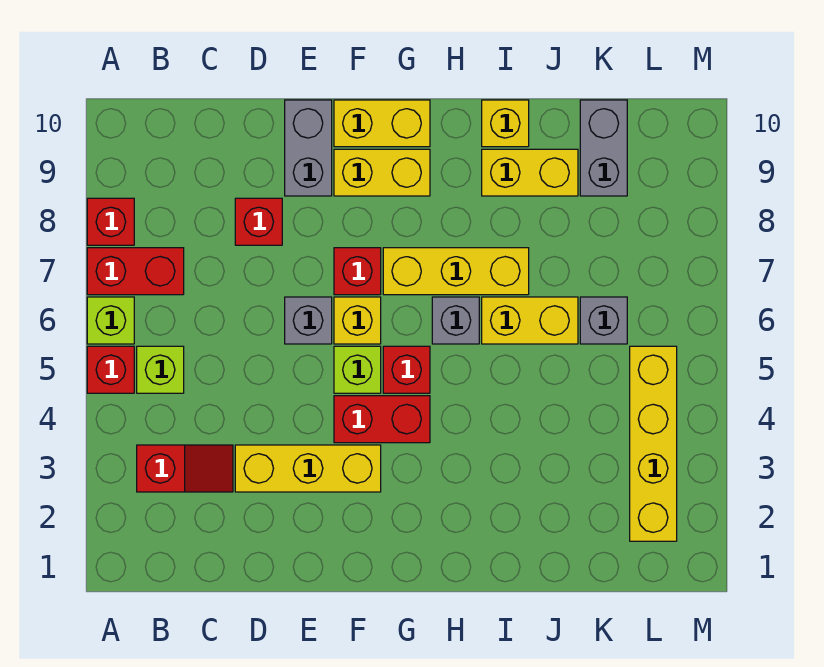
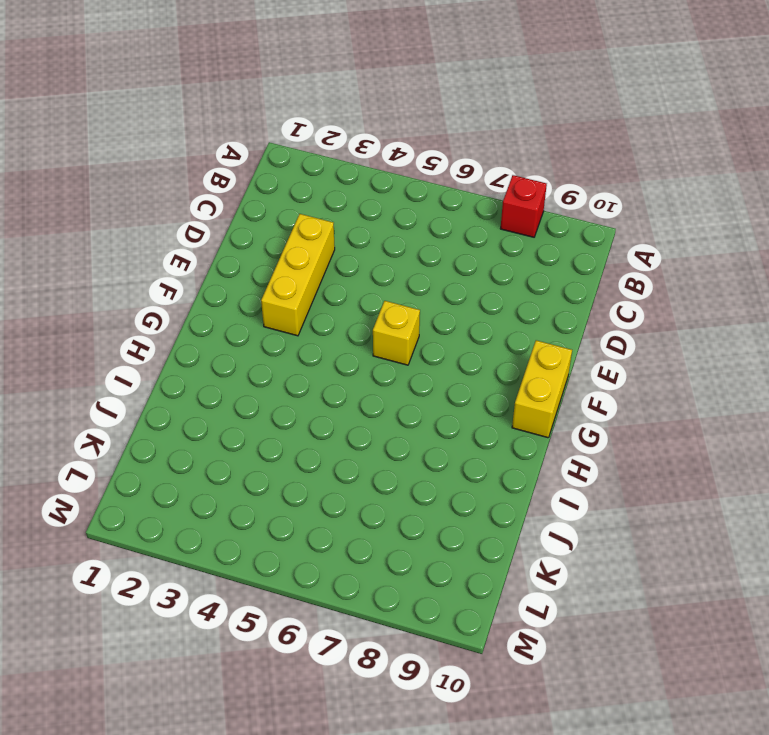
none -> red 1x1 brick [87,346,134,393]
none -> lime 1x1 brick [87,297,134,344]
none -> red 1x2 brick [87,248,184,295]

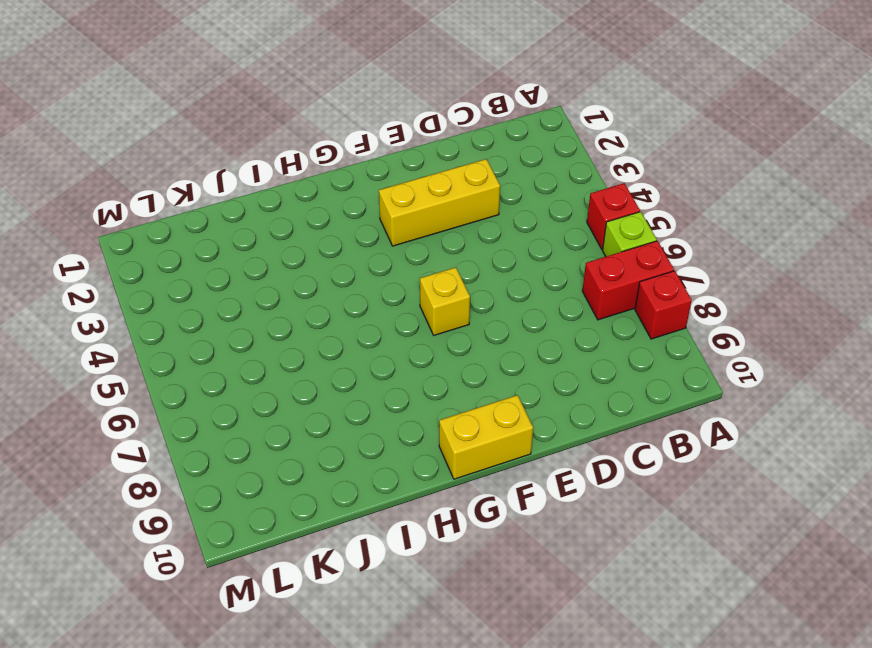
none -> red 1x2 slope [137,445,233,492]
none -> lime 1x1 brick [137,346,184,393]
none -> red 1x1 brick [235,198,282,245]

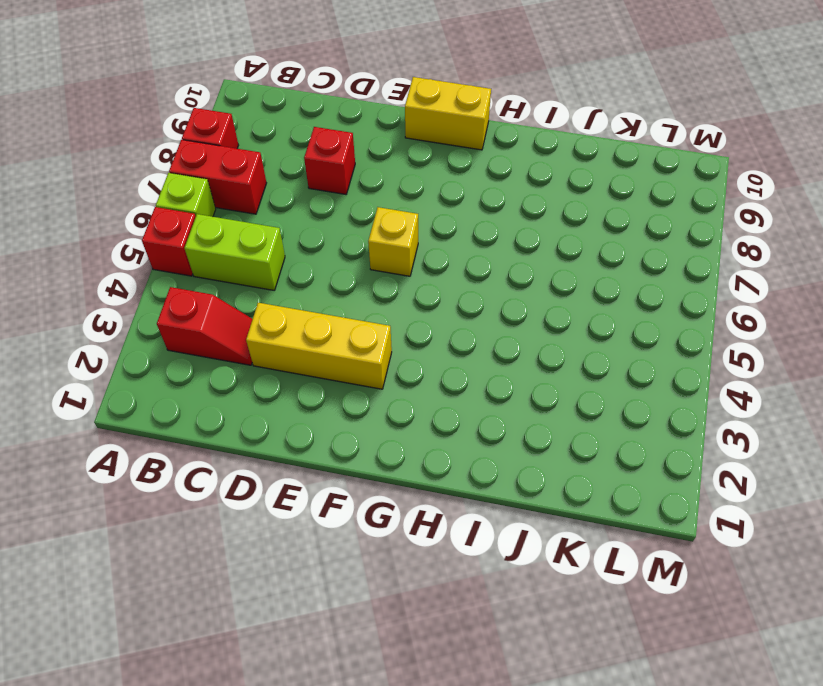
lime 1x2 brick [184,214,285,290] -> lime 1x1 brick [137,346,184,393]
none -> grey 1x1 brick [285,297,332,344]
none -> grey 1x2 brick [285,100,332,196]
none -> red 1x2 brick [334,396,430,443]

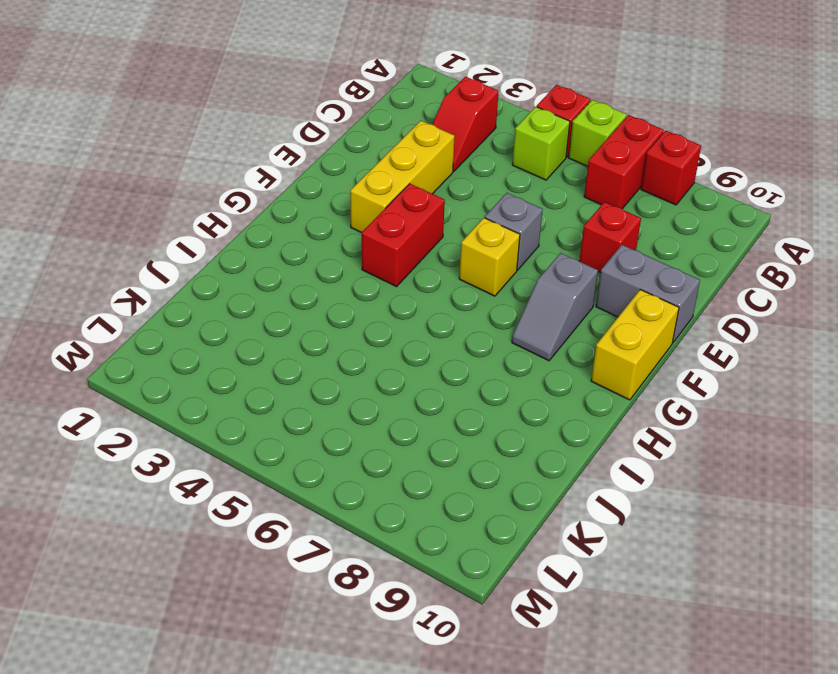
grey 1x2 slope [512,253,598,361] -> none
none -> lime 1x1 brick [334,346,381,393]
none -> red 1x1 brick [334,248,381,295]
none -> yellow 1x2 brick [334,149,430,196]

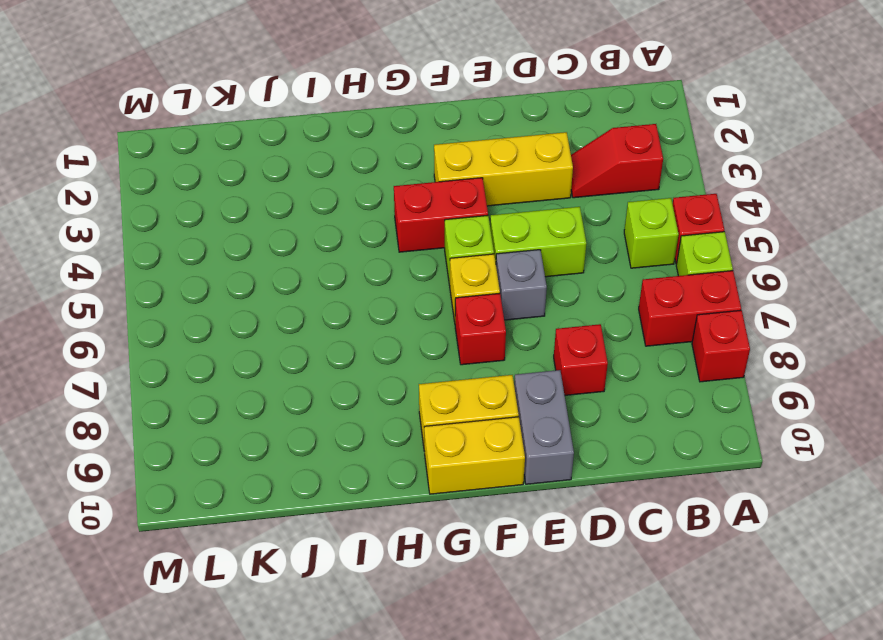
lime 1x2 brick [490,207,586,277] -> none
none -> red 1x1 brick [383,346,430,393]
none -> yellow 1x3 brick [383,248,529,295]
none -> grey 1x1 brick [432,297,479,344]

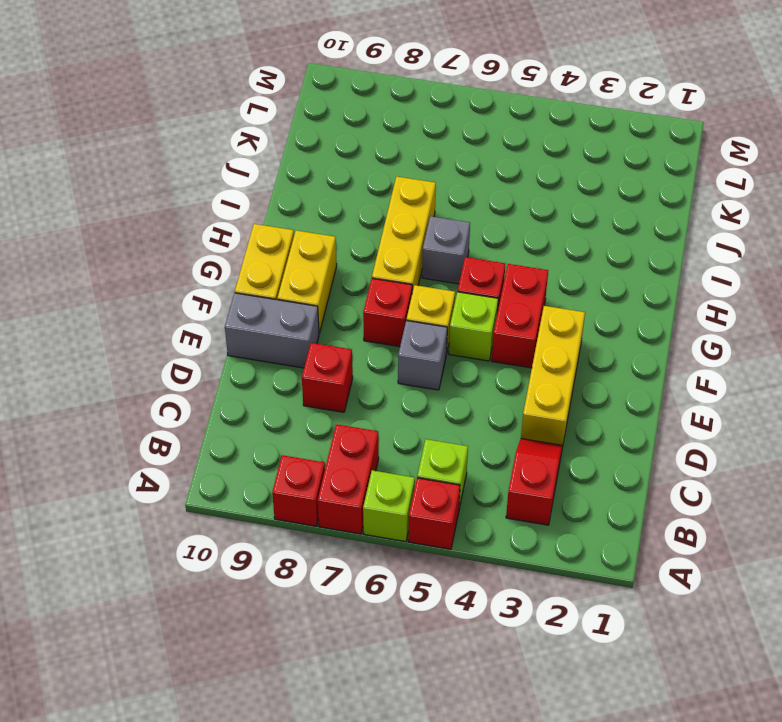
none -> yellow 1x2 brick [482,297,578,344]
none -> yellow 1x2 brick [482,149,578,196]
none -> yellow 1x1 brick [482,100,529,147]

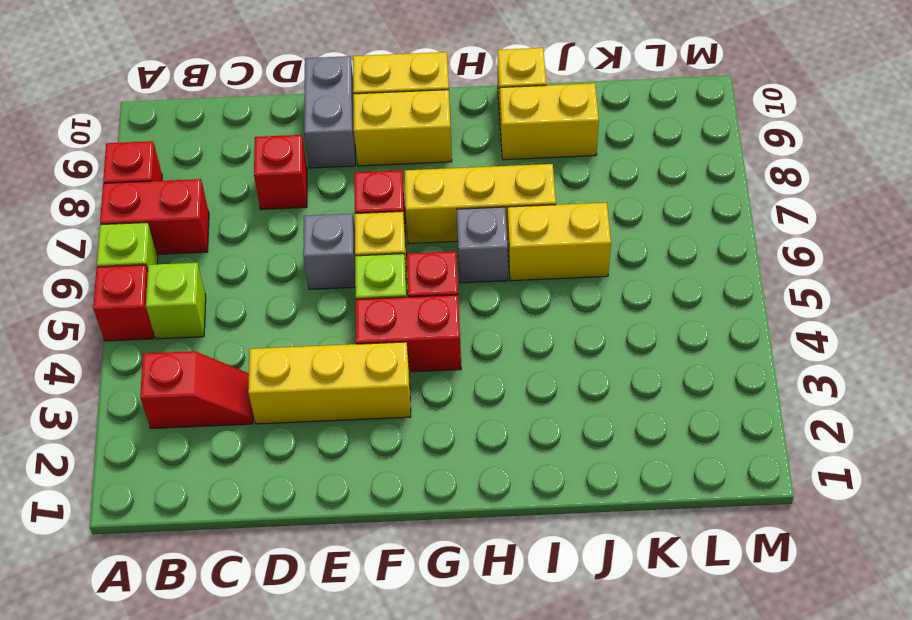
none -> grey 1x1 brick [580,297,627,344]
none -> grey 1x2 brick [580,100,627,196]
none -> yellow 1x4 brick [630,346,677,541]

